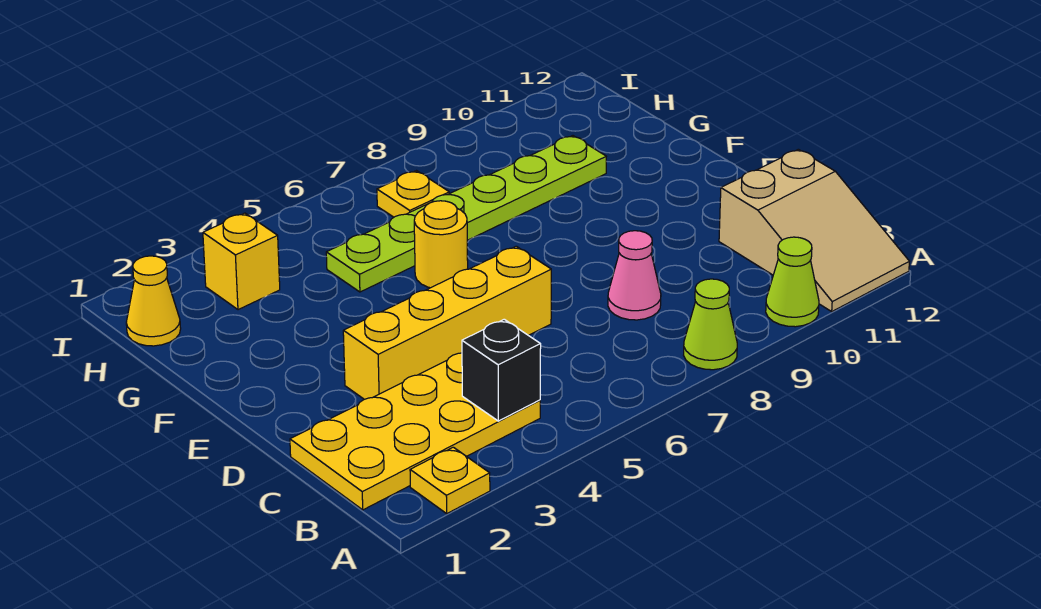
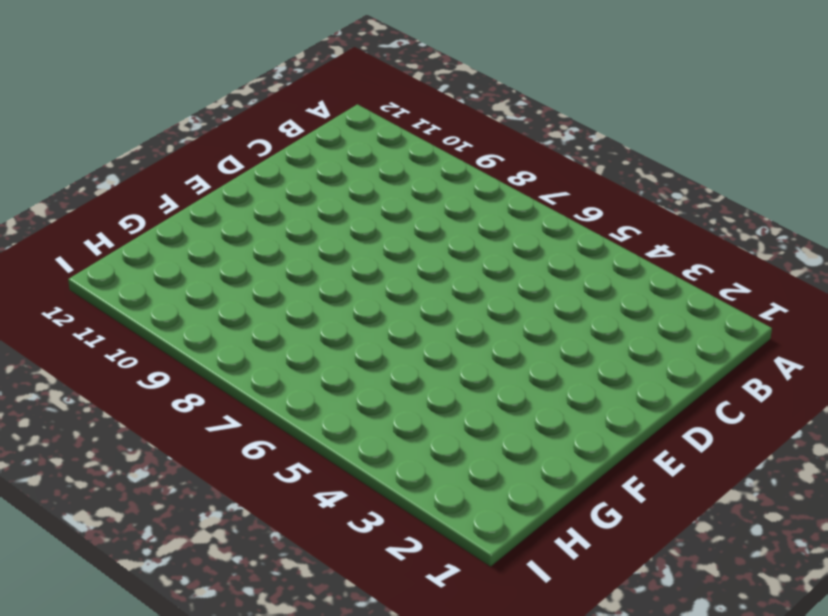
none -> yellow 1x1 plate [410,447,490,513]
none -> lime 1x1 cone [684,279,737,370]
none -> lime 1x1 cone [766,237,819,327]

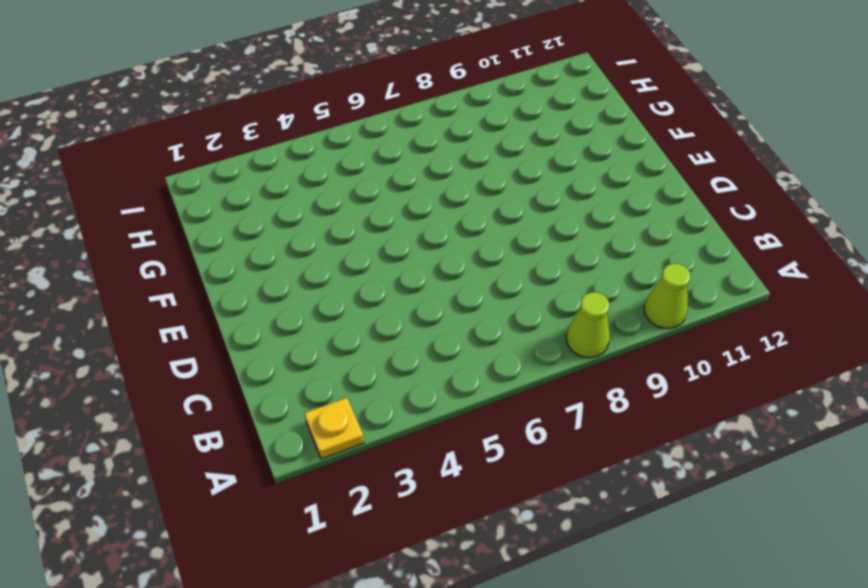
none -> tan 2x3 slope [719,149,909,311]
none -> yellow 2x4 plate [290,353,540,510]
none -> pink 1x1 cone [608,231,661,320]

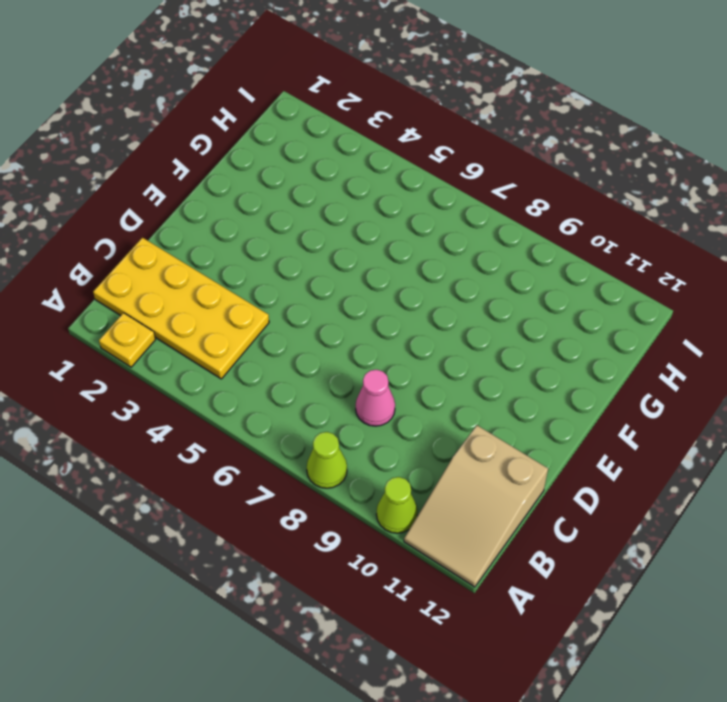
none -> yellow 1x4 brick [343,246,551,399]
none -> yellow 1x1 round brick [414,201,468,288]
none -> lime 1x6 plate [326,136,606,292]

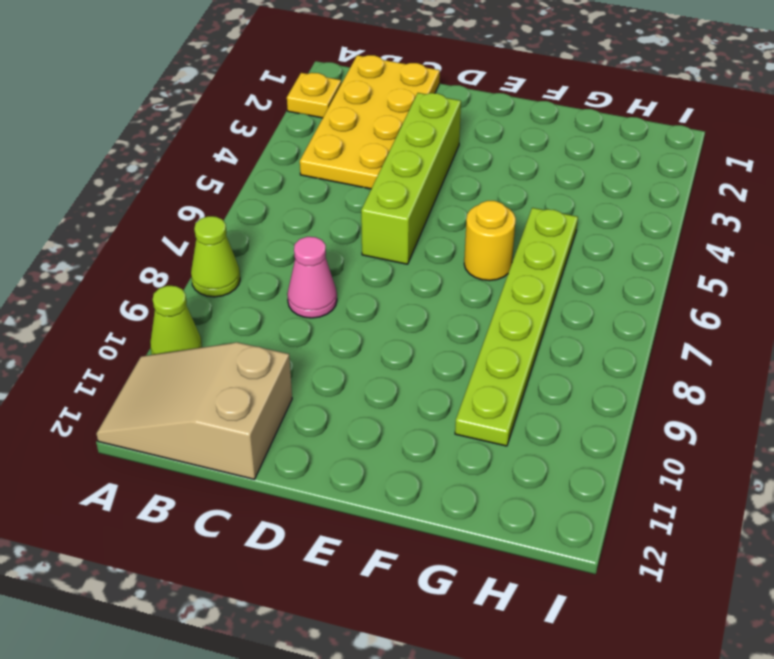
lime 1x4 brick [361,93,461,264] -> yellow 1x4 brick [343,246,551,399]
none -> yellow 1x1 cone [126,256,181,346]
none -> yellow 1x1 brick [203,213,280,310]
none -> yellow 1x1 plate [377,171,449,217]

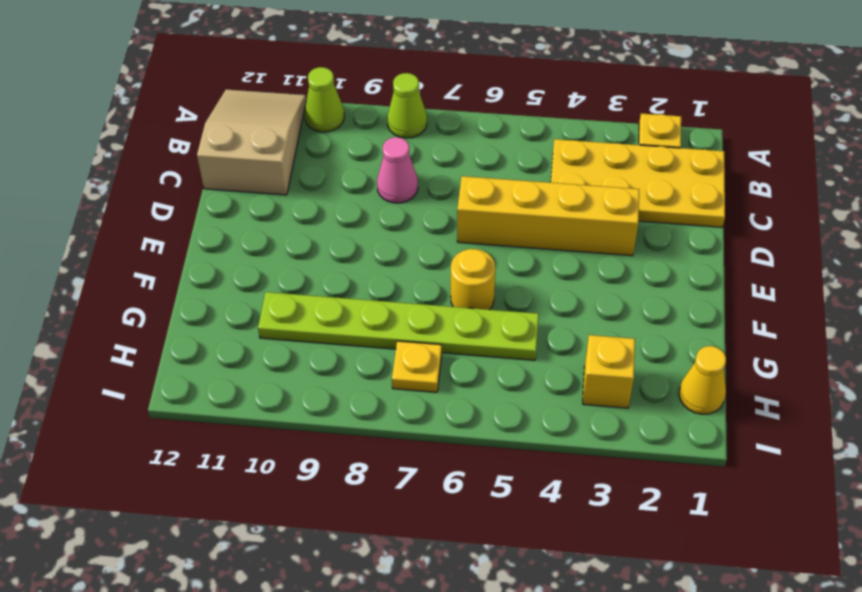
none -> black 1x1 brick [462,319,541,421]

